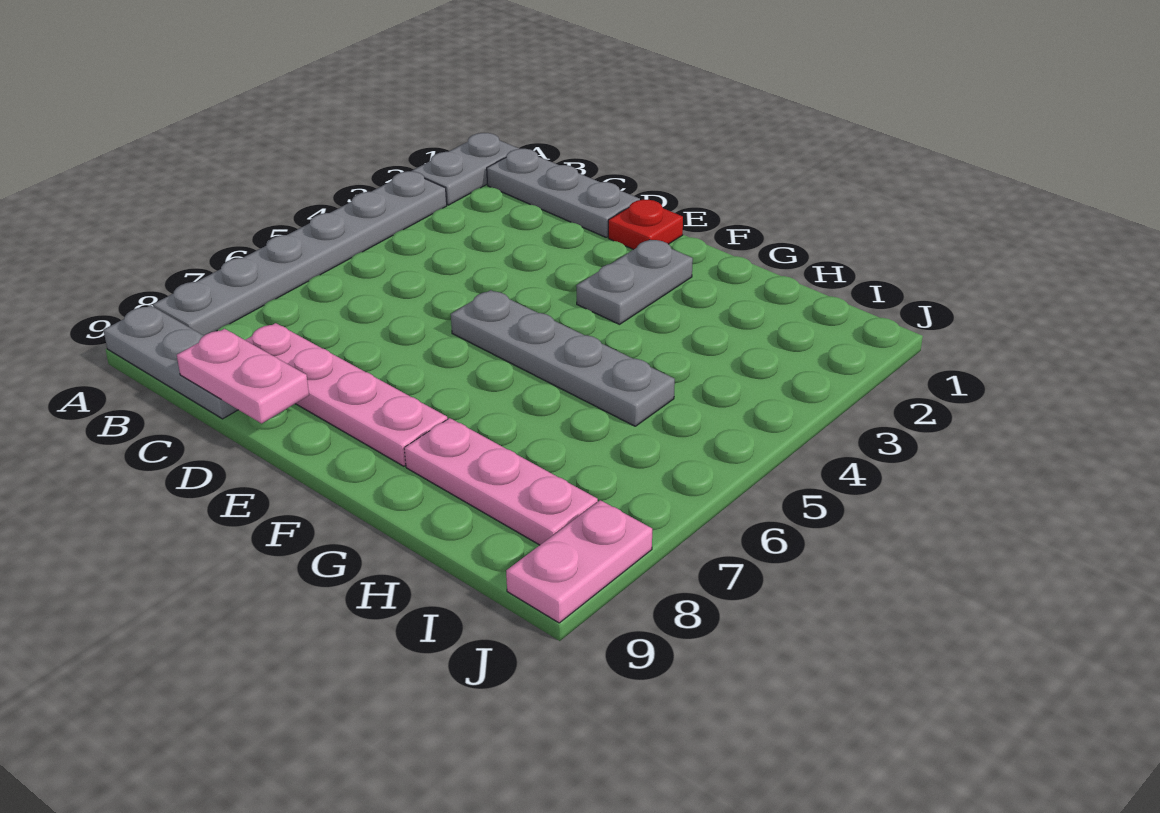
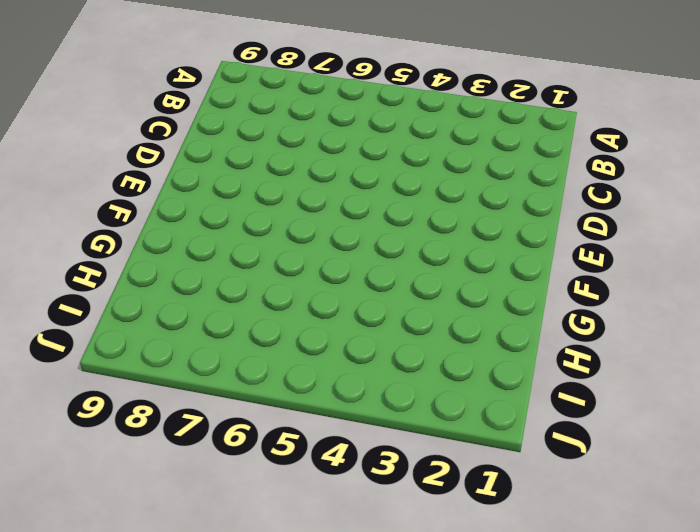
none -> grey 1x2 plate [412,133,519,205]
none -> grey 1x6 plate [153,171,447,336]

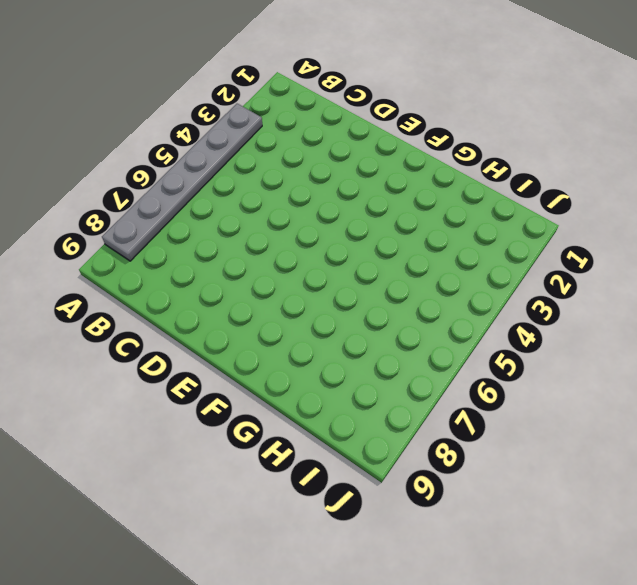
none -> grey 1x2 plate [412,133,519,205]
none -> grey 1x3 plate [103,305,238,419]

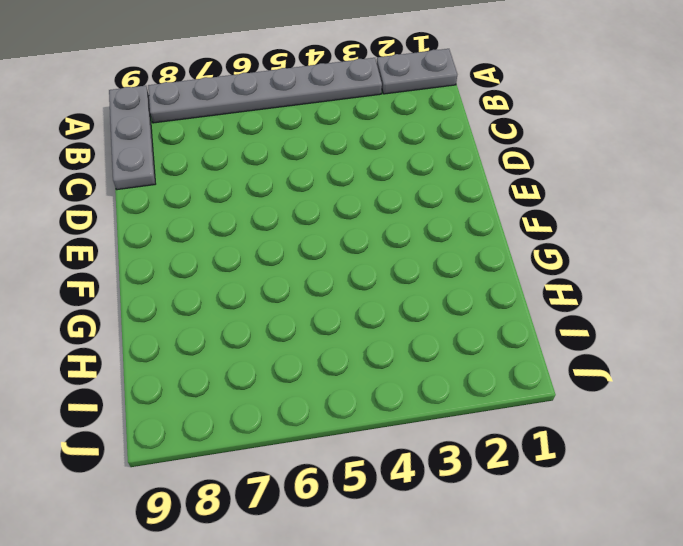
none -> grey 1x3 plate [487,149,640,237]
none -> pink 1x4 plate [246,323,448,466]

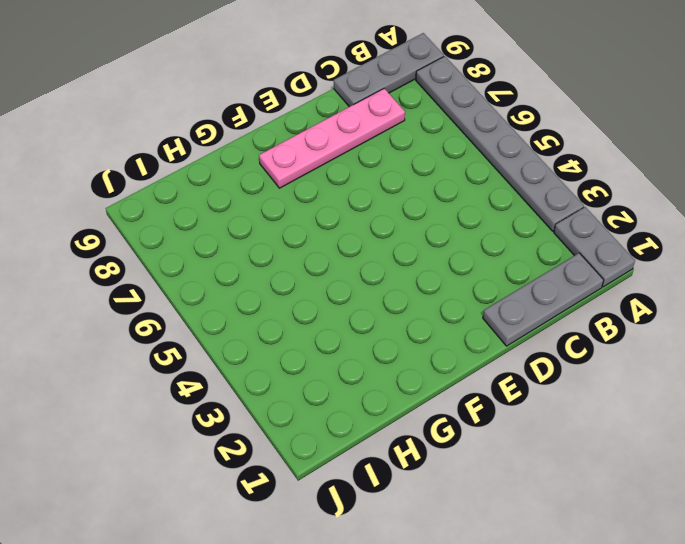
none -> red 1x1 plate [608,200,683,250]
none -> grey 1x4 plate [451,290,675,426]

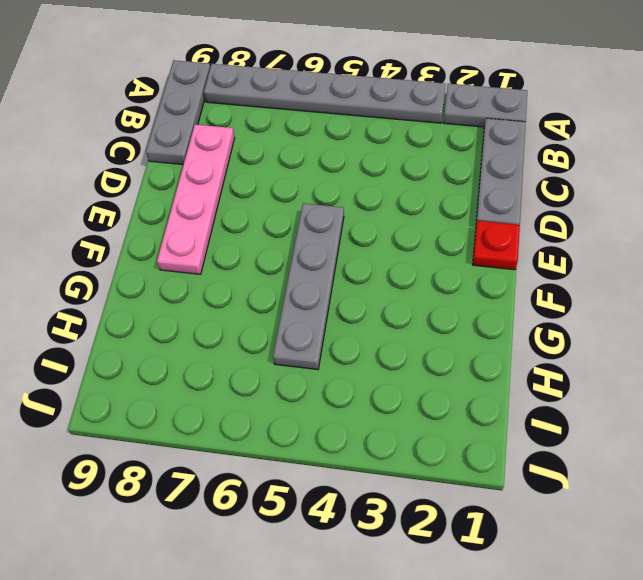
none -> grey 1x2 plate [576,240,693,324]
none -> pink 1x3 plate [404,418,598,545]

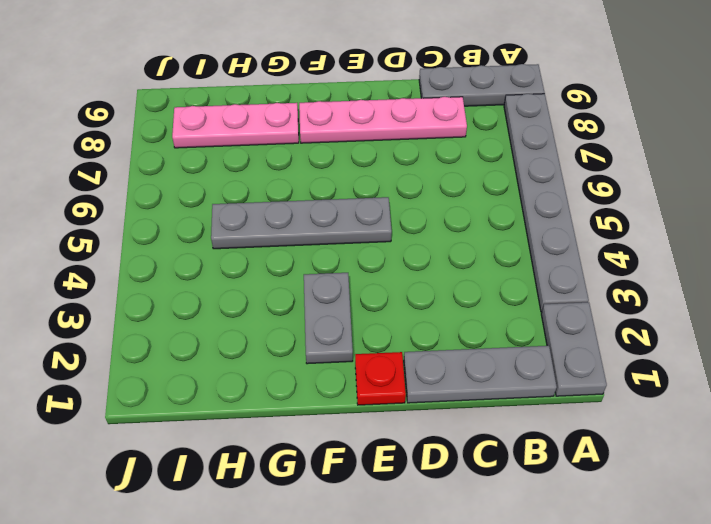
none -> pink 1x2 plate [506,500,652,623]
none -> pink 1x2 plate [177,329,309,423]

